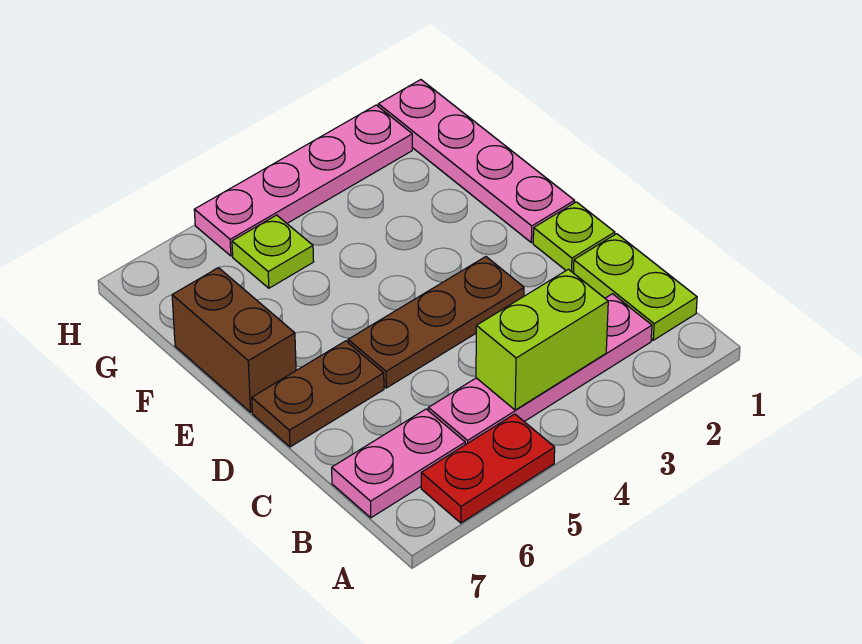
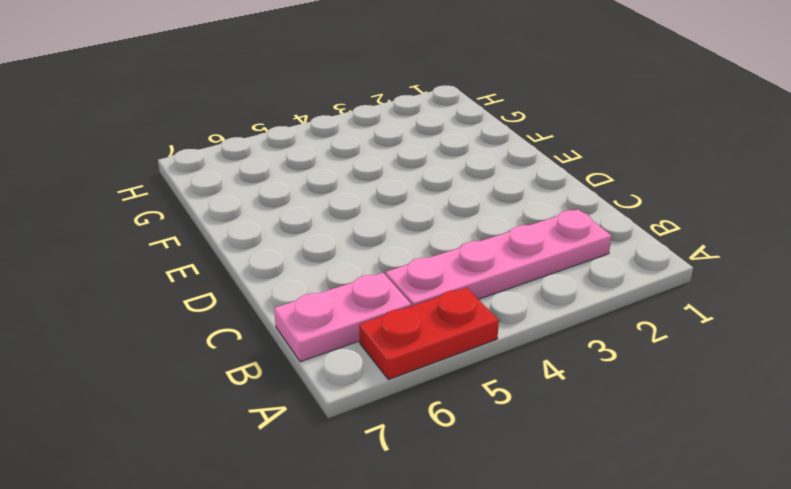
none -> lime 1x2 plate [573,234,697,340]
none -> lime 1x1 plate [533,202,615,272]
none -> brown 1x3 plate [348,257,524,388]

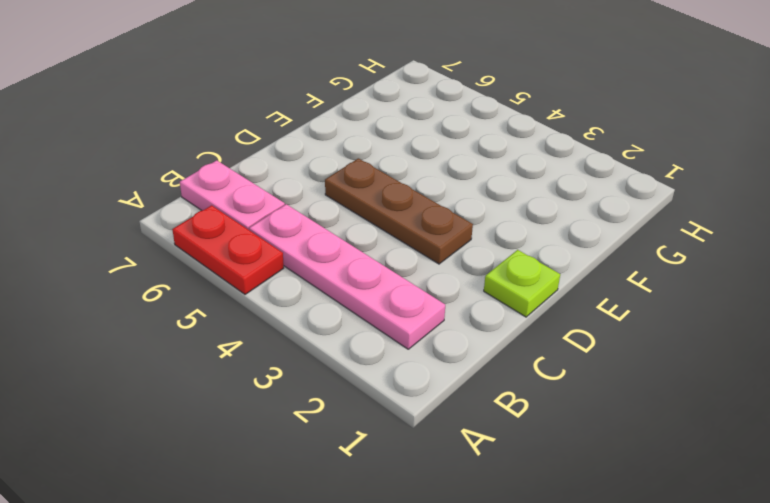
none -> lime 1x2 plate [573,234,697,340]
none -> brown 1x2 plate [252,341,384,447]
none -> pink 1x4 plate [378,80,575,243]

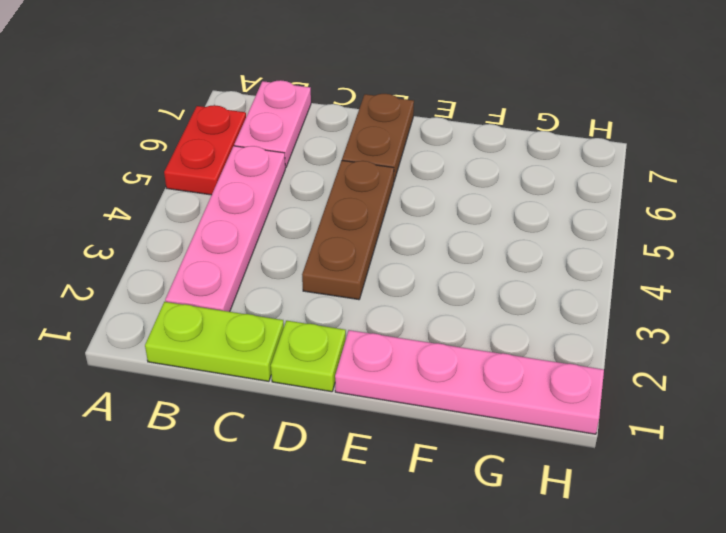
none -> brown 1x2 brick [172,268,296,412]
none -> lime 1x1 plate [232,215,314,288]
none -> pink 1x4 plate [194,105,412,256]

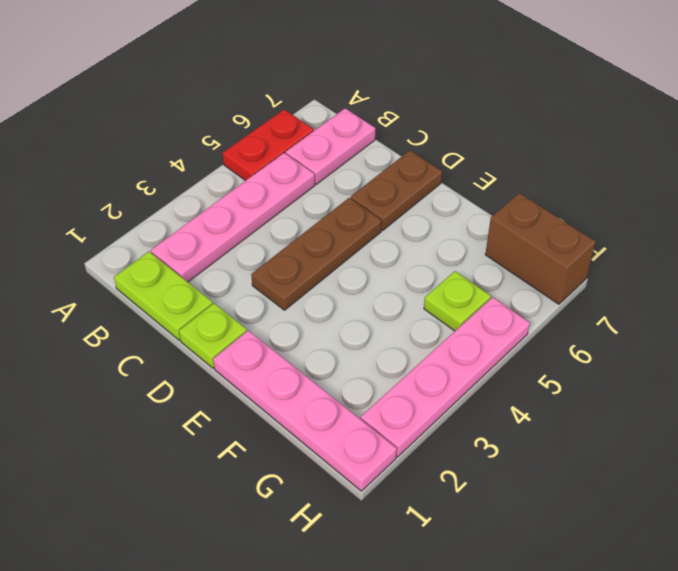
brown 1x2 brick [485,193,596,304] -> brown 1x2 brick moved to [172,268,296,412]
none -> lime 1x2 brick [476,269,608,410]

